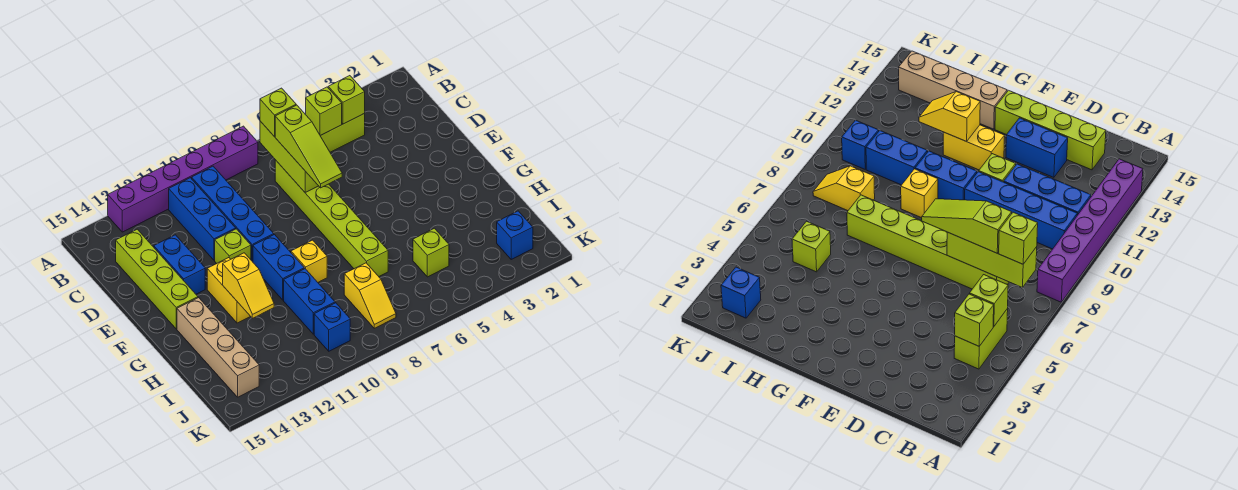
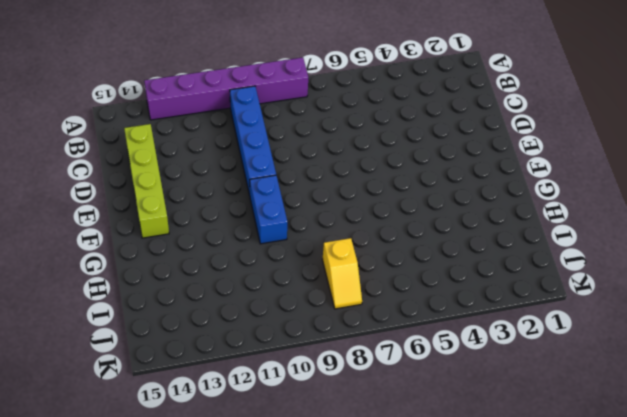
none -> lime 1x2 brick [321,114,365,152]
none -> blue 1x3 brick [169,178,236,260]
none -> lime 1x6 brick [275,160,388,276]

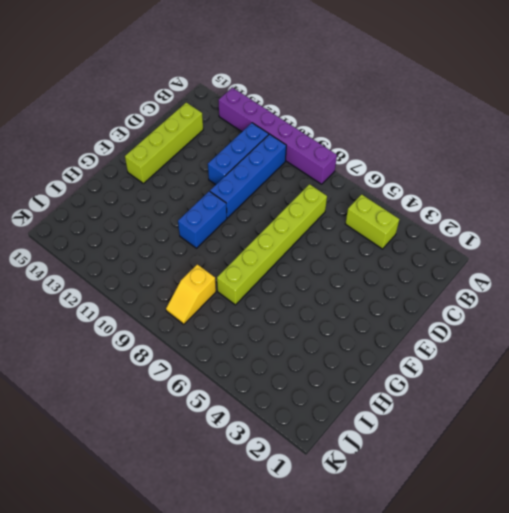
none -> blue 1x2 brick [154,235,205,294]
none -> lime 1x1 brick [215,229,251,263]
none -> yellow 1x2 brick [207,258,251,323]

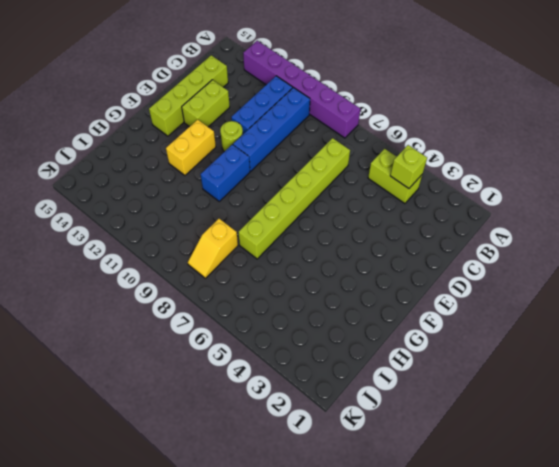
lime 1x2 brick [182,80,230,127] -> blue 1x2 brick [154,235,205,294]
lime 1x1 round brick [220,121,243,152] -> lime 1x1 brick [215,229,251,263]
none -> yellow 1x1 brick [291,240,327,282]
none -> tan 1x4 brick [177,298,259,397]
none -> blue 1x2 brick [284,269,335,334]

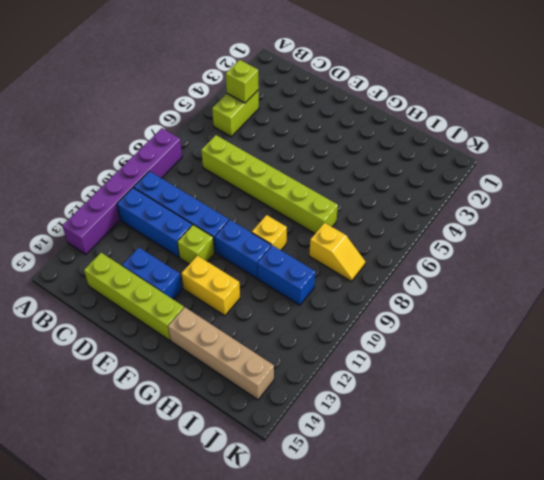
none -> lime 1x1 brick [413,228,449,277]
none -> blue 1x1 brick [497,211,533,259]
none -> blue 1x1 brick [314,303,350,351]

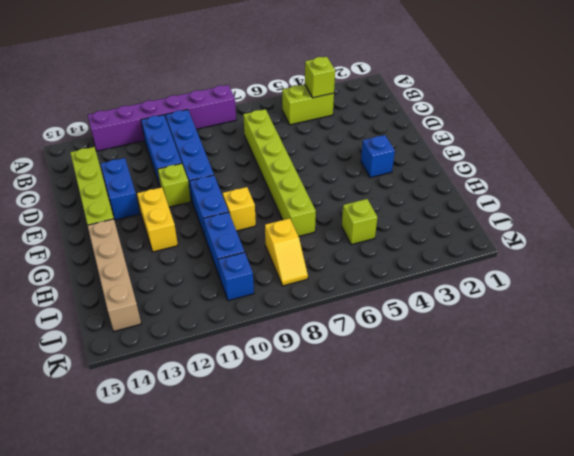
blue 1x1 brick [361,135,395,178] -> blue 1x1 brick moved to [497,211,533,259]
none -> lime 1x1 brick [306,87,342,136]
none -> lime 1x3 brick [260,121,318,192]
none -> yellow 1x2 slope [223,253,274,318]

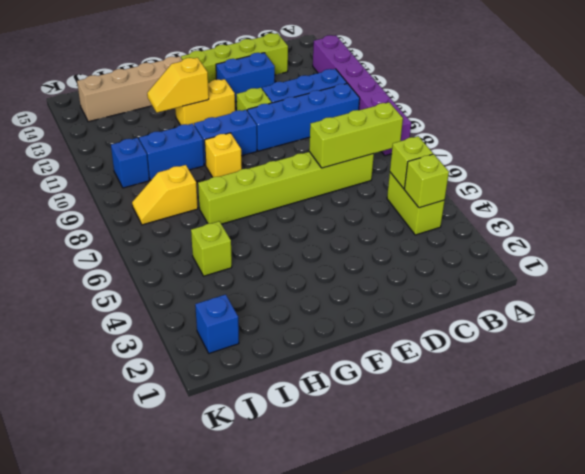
none -> lime 1x1 brick [260,88,296,137]
none -> lime 1x3 slope [275,105,342,188]

